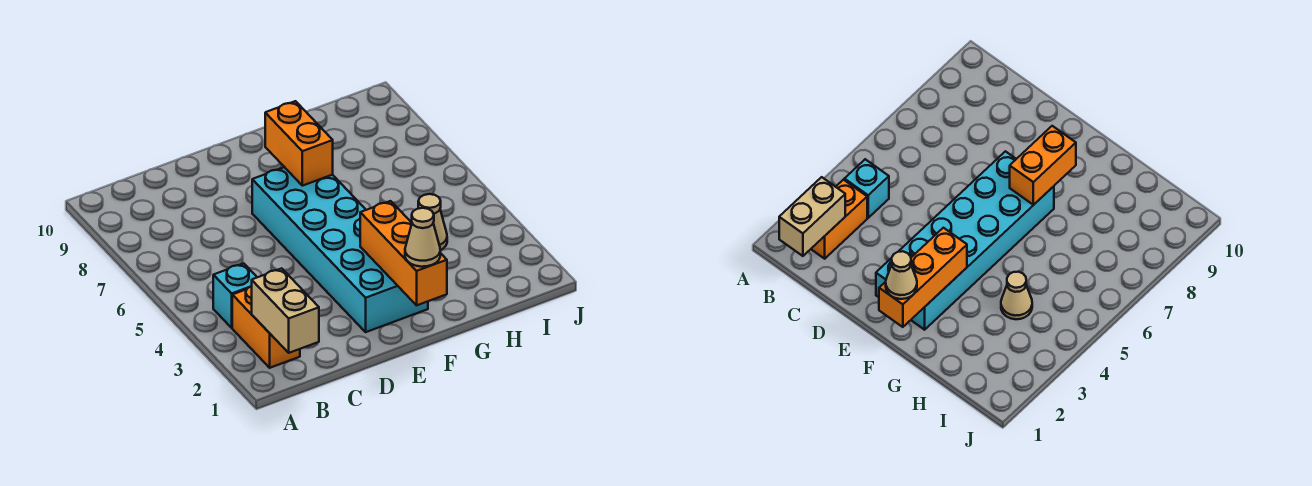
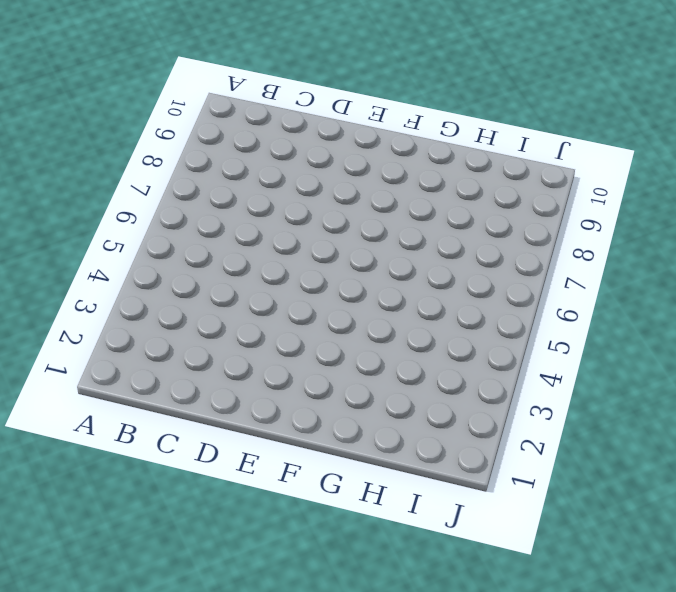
none -> orange 1x2 brick [232,286,300,368]
none -> cyan 1x1 brick [213,263,257,328]

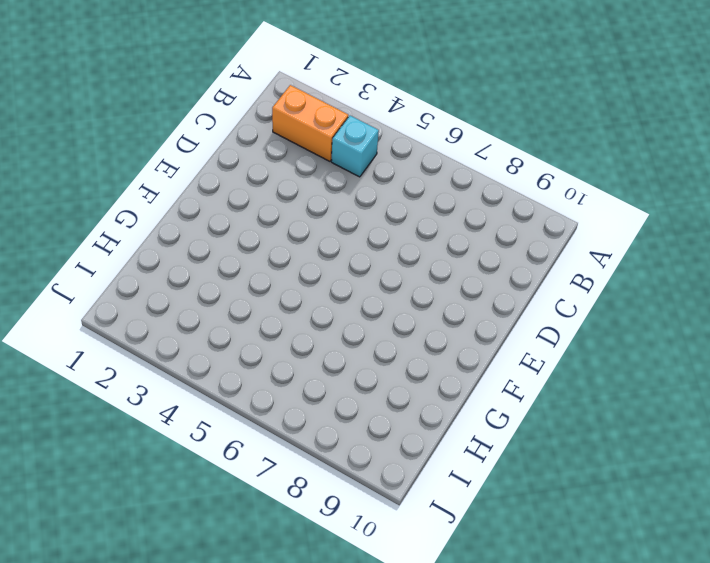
none -> cyan 2x6 brick [252,167,428,332]
none -> tan 1x1 cone [418,194,447,250]

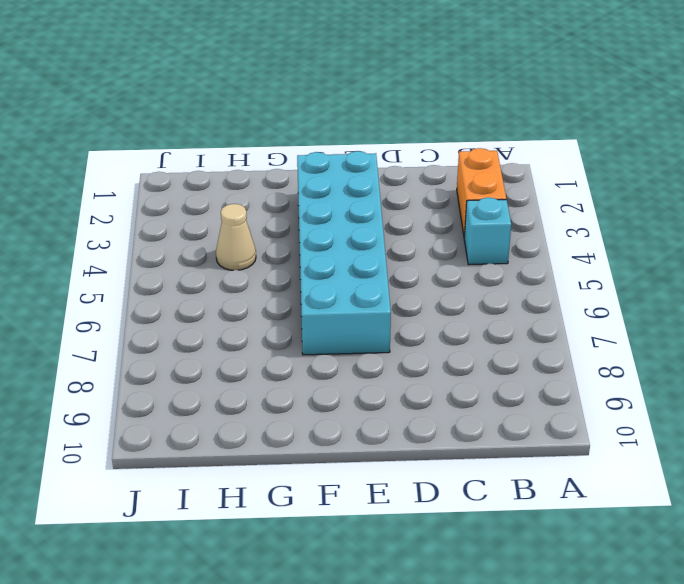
none -> tan 1x2 brick [252,268,319,353]
none -> orange 1x3 brick [360,201,447,305]

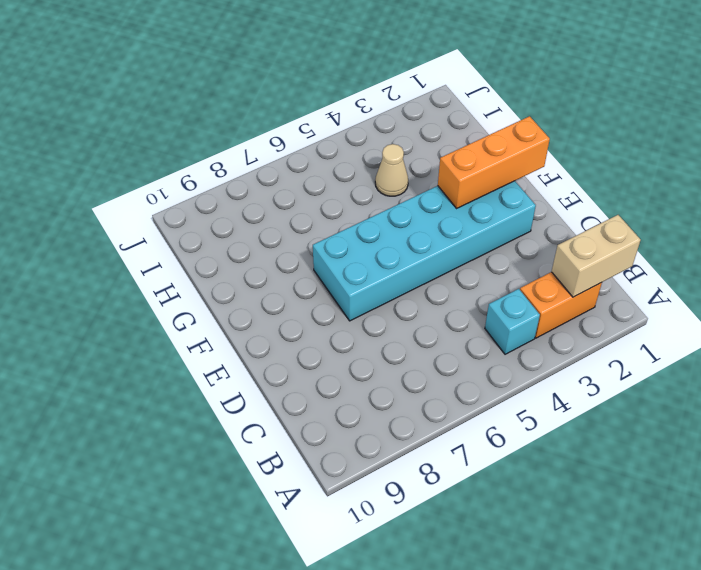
none -> orange 1x2 brick [265,101,333,186]
none -> tan 1x1 cone [405,208,440,267]

